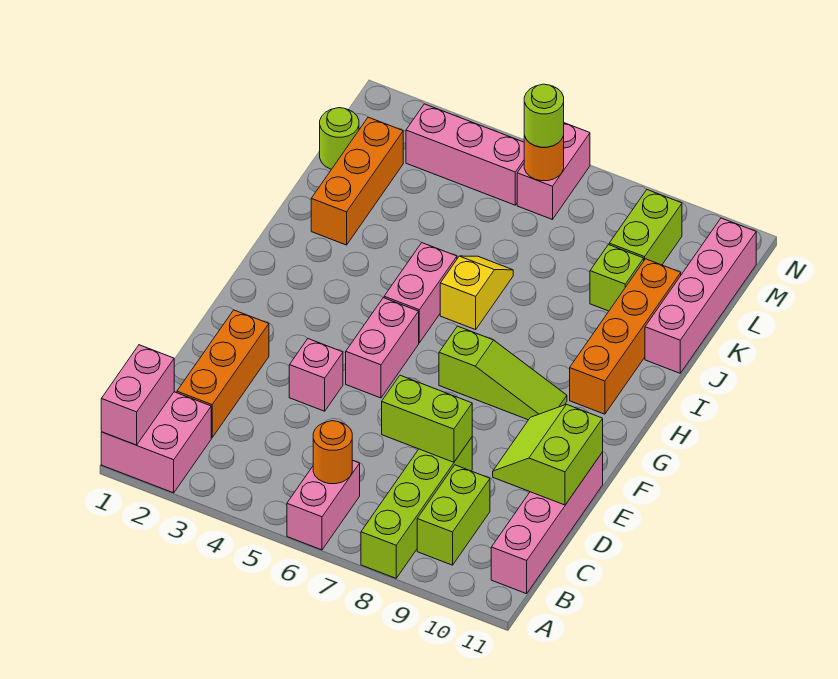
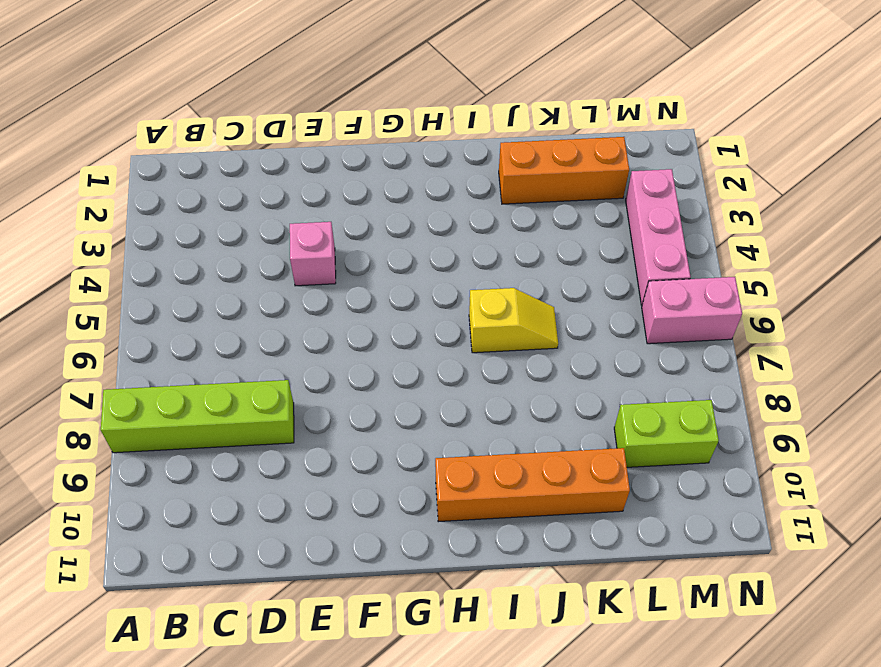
none -> pink 2x2 brick [101,392,211,493]
none -> pink 1x2 brick [287,460,360,550]
none -> lime 1x2 brick [417,465,490,565]

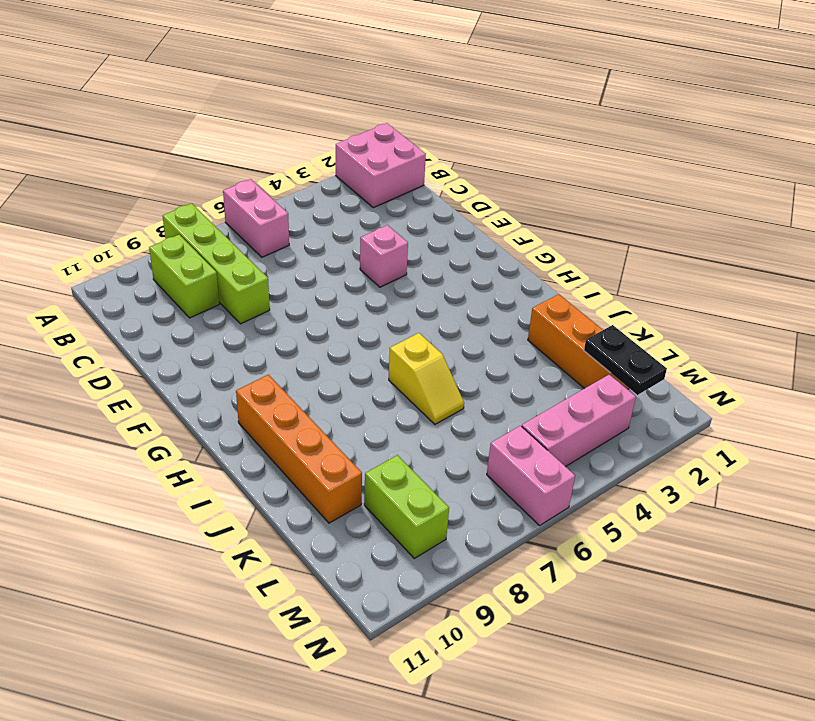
black 1x2 plate [584,325,667,395] -> none
none -> pink 1x4 brick [491,452,603,594]
none -> orange 1x3 brick [177,310,269,438]
none -> pink 1x2 brick [346,298,419,398]

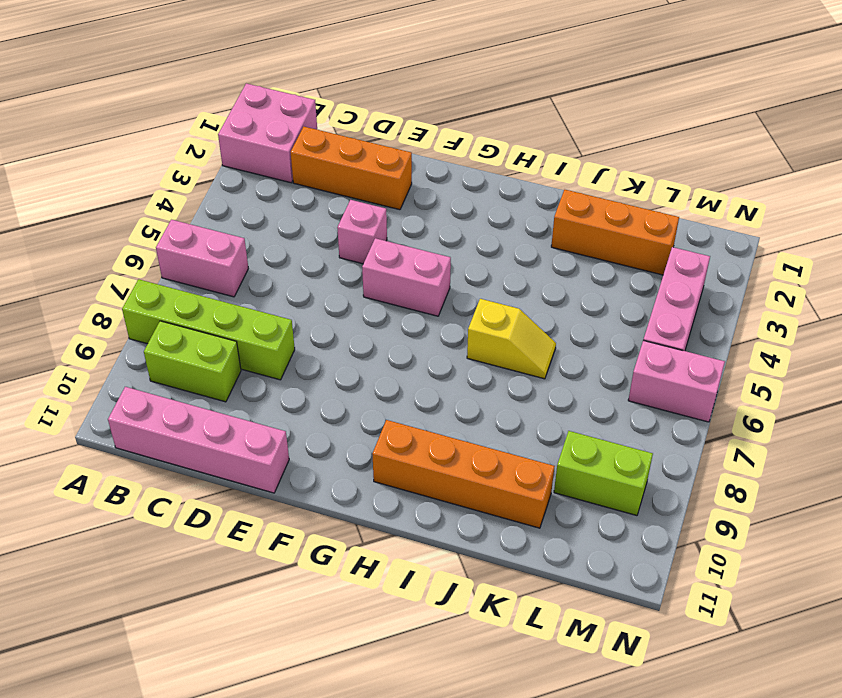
none -> lime 1x3 slope [439,326,567,420]
none -> pink 1x2 brick [384,243,457,343]
none -> pink 1x4 brick [645,218,756,373]

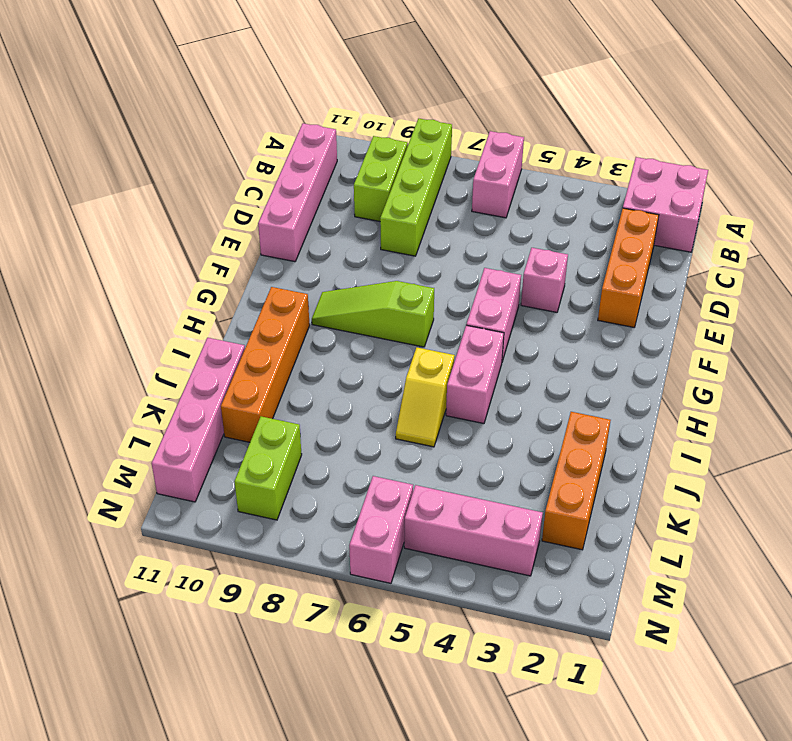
none -> lime 1x1 brick [590,245,644,311]
none -> lime 1x1 round brick [320,108,359,169]
none -> pink 1x2 brick [101,345,174,445]

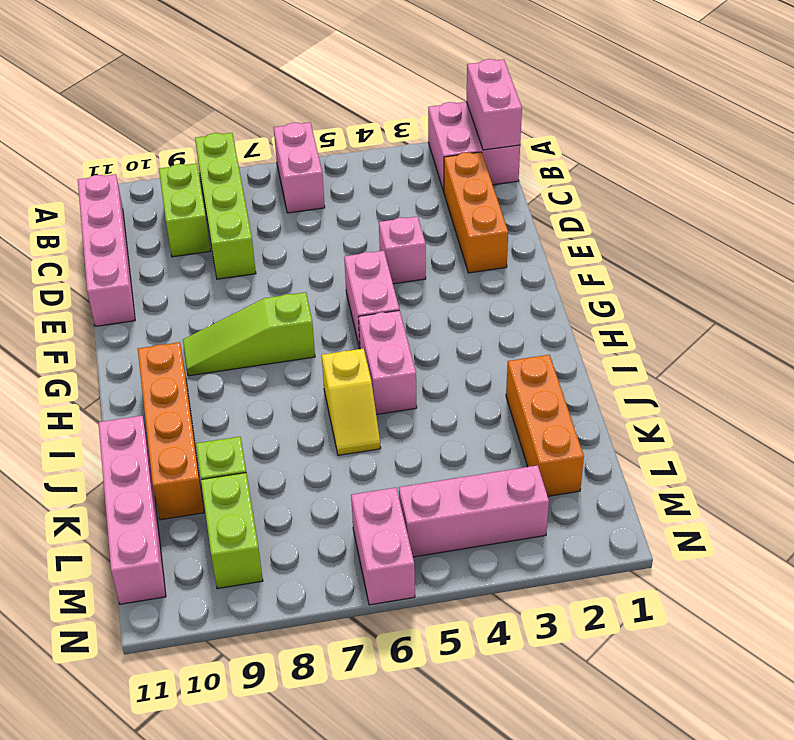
none -> lime 1x1 round brick [320,108,359,169]
none -> orange 1x1 round brick [313,421,352,484]
none -> lime 1x2 brick [382,375,472,462]

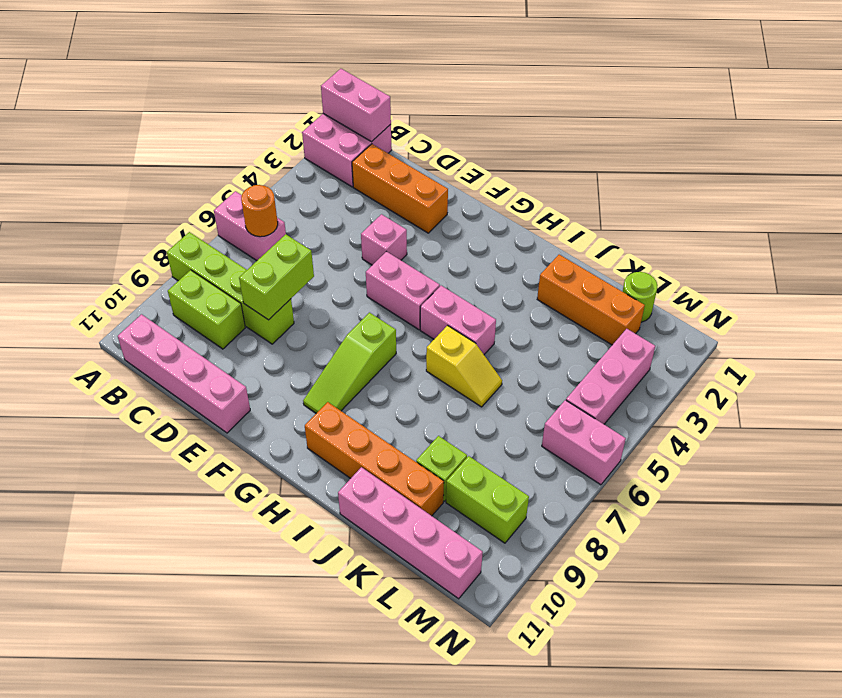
none -> lime 2x2 slope [493,404,603,505]
none -> orange 1x1 round brick [524,136,564,181]
none -> lime 1x1 round brick [524,84,564,147]

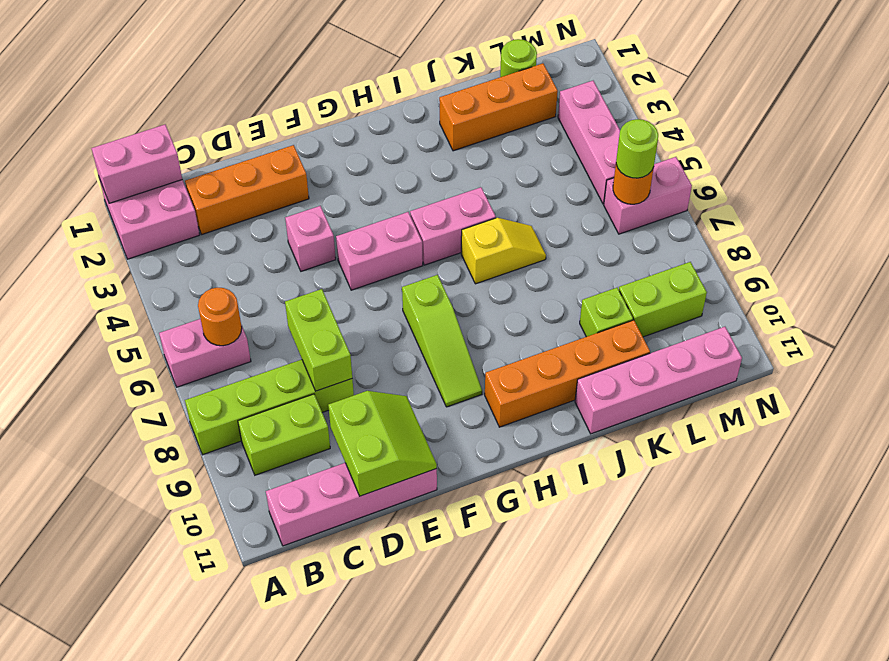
lime 2x2 slope [328,391,437,496] -> lime 2x2 slope turned to [493,404,603,505]

